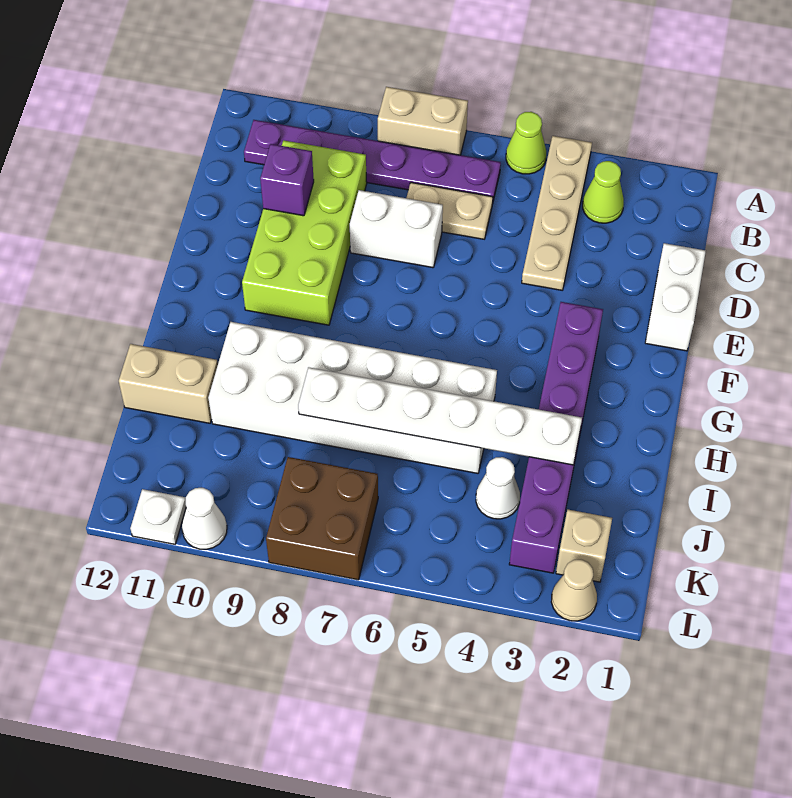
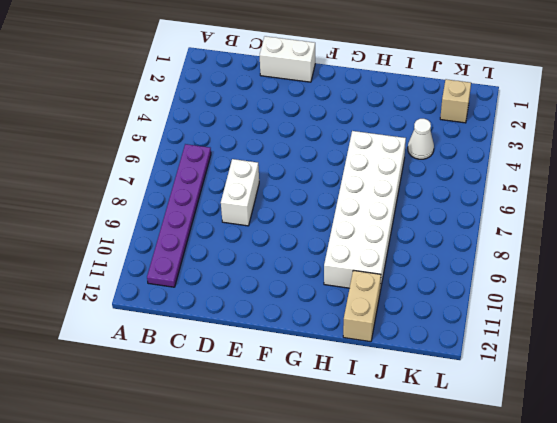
none -> tan 1x4 plate [522,136,592,290]
none -> lime 1x1 cone [506,112,546,174]
none -> tan 1x2 brick [378,87,468,155]

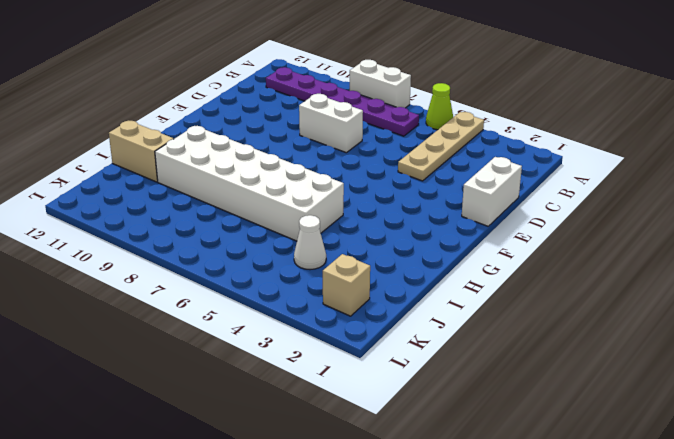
white 1x2 brick [350,60,411,108] -> tan 1x2 brick [378,87,468,155]
none -> lime 1x1 cone [583,161,624,223]
none -> tan 1x2 plate [407,183,493,239]
none -> lime 2x4 brick [242,140,367,325]

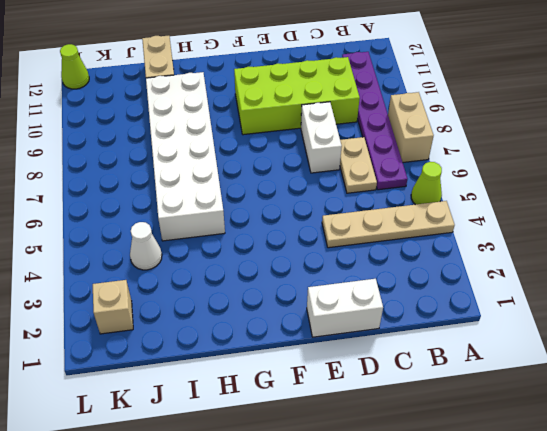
lime 1x1 cone [60,44,89,89] -> lime 1x1 cone moved to [583,161,624,223]
none -> purple 1x6 brick [509,302,603,573]
none -> brown 2x2 brick [266,457,378,580]
none -> tan 1x1 cone [551,560,597,621]

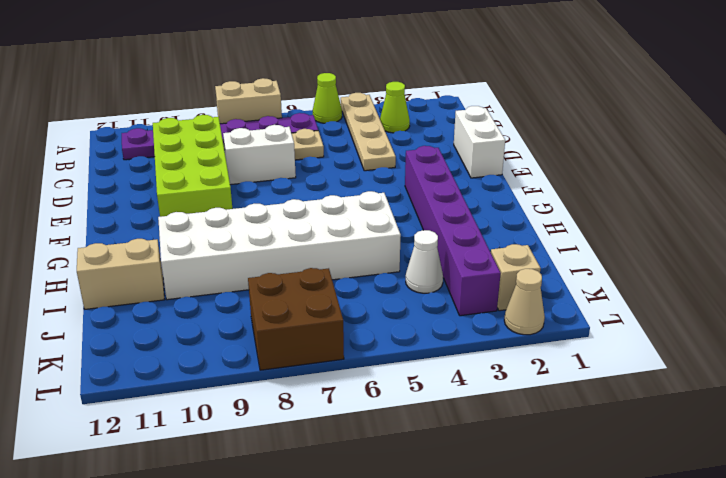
none -> white 1x1 cone [182,488,227,549]
none -> white 1x1 plate [130,489,186,544]
none -> purple 1x1 brick [260,144,314,216]

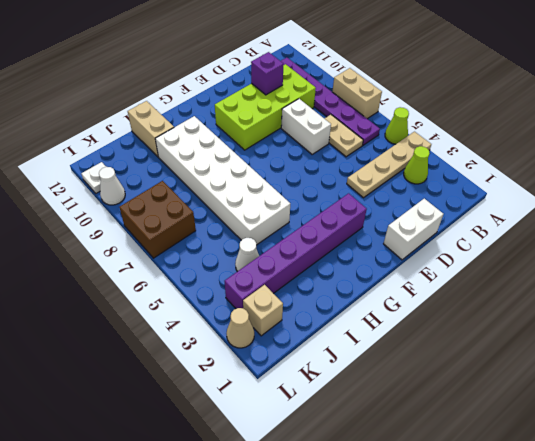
none -> white 1x6 plate [298,367,582,465]

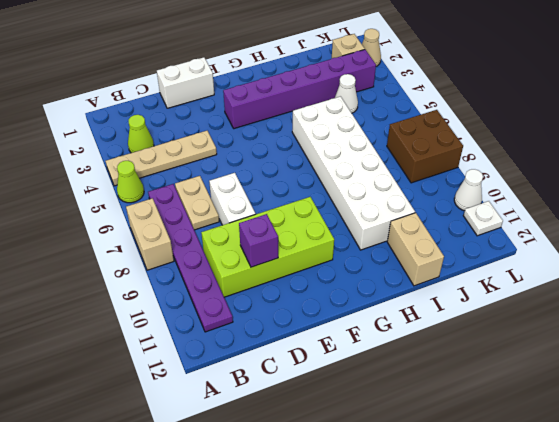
none -> white 1x6 plate [298,367,582,465]

